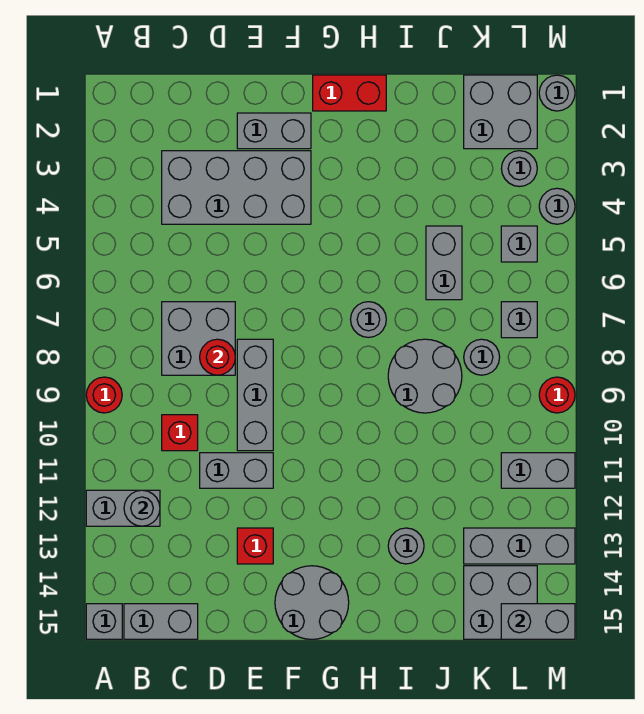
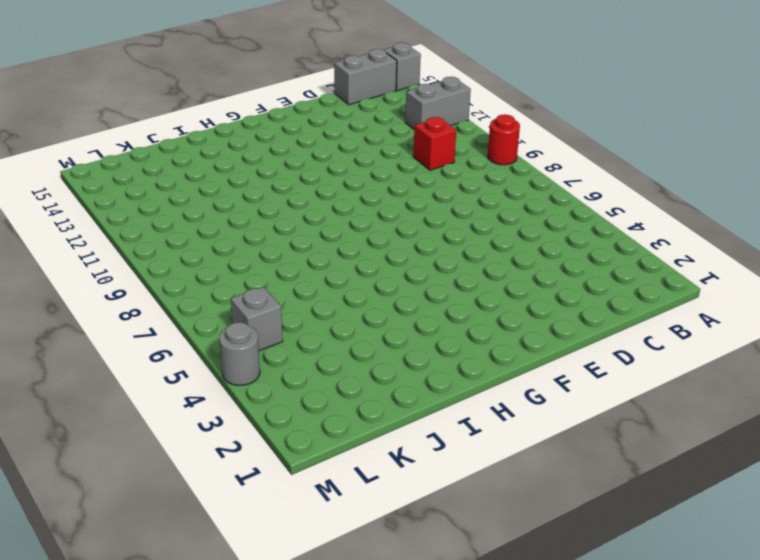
none -> grey 2x4 brick [162,151,311,224]
none -> grey 2x2 brick [162,302,235,375]
none -> grey 1x2 brick [200,453,273,488]
none -> grey 1x2 brick [237,113,311,149]

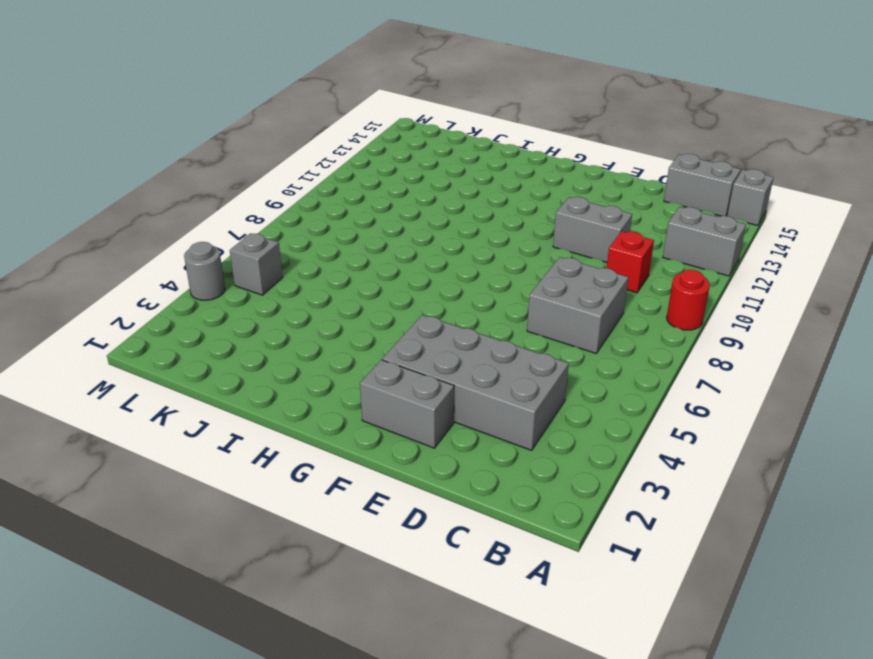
none -> grey 1x3 brick [237,339,273,451]
none -> red 1x1 brick [237,528,273,564]
none -> grey 2x2 round brick [275,566,349,639]
none -> red 1x2 brick [313,75,386,111]

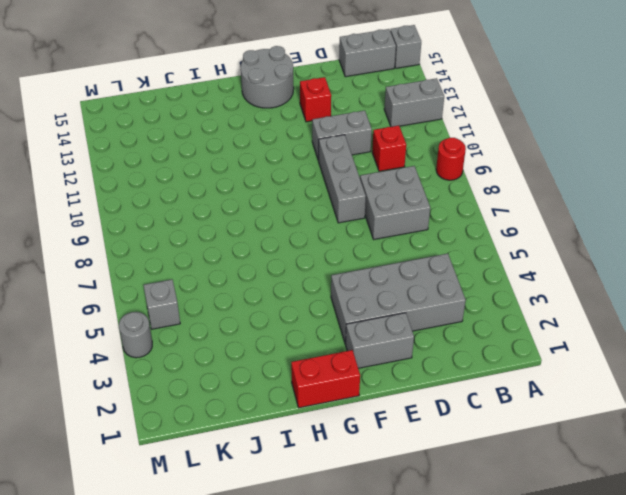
none -> grey 1x1 round brick [351,302,386,337]
none -> grey 2x2 round brick [388,339,462,413]
none -> grey 1x1 round brick [388,528,424,564]
none -> grey 1x2 brick [426,226,462,300]

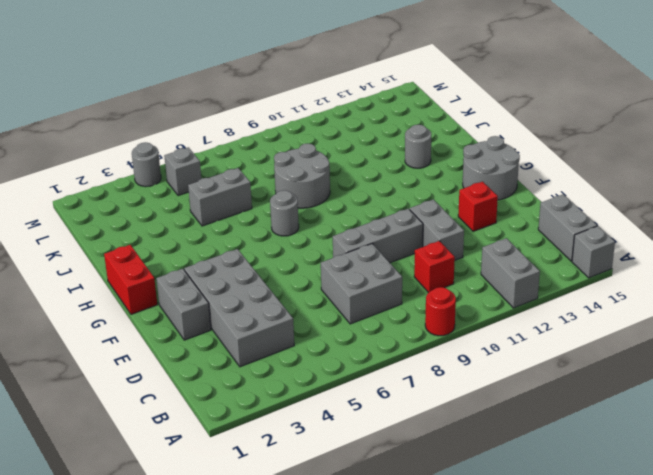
none -> grey 2x2 brick [464,75,537,149]
none -> grey 1x1 round brick [464,339,500,375]
none -> grey 1x3 brick [464,528,575,564]
none -> grey 2x2 brick [464,566,537,639]

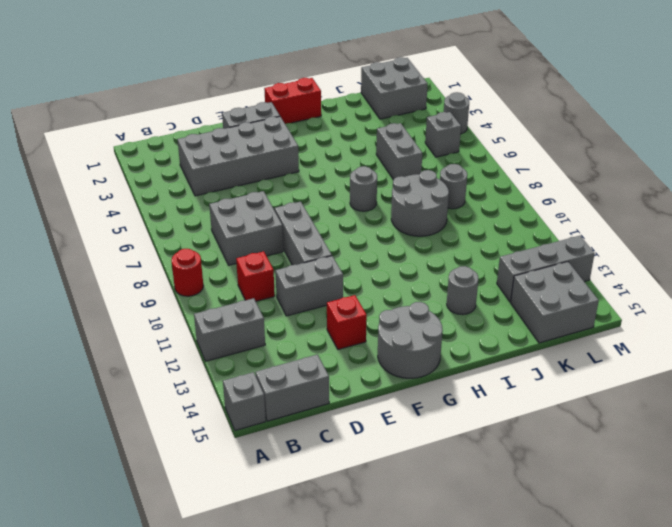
none -> grey 1x1 round brick [501,151,537,187]
none -> grey 1x1 brick [501,302,537,338]
none -> grey 1x2 brick [501,453,575,488]
none -> grey 1x1 round brick [539,75,575,111]

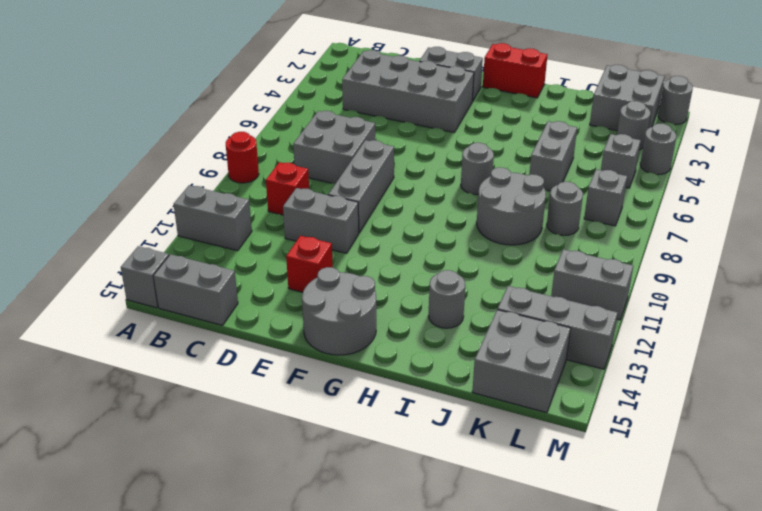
none -> red 1x1 round brick [539,377,575,413]
none -> grey 1x1 round brick [124,490,160,526]
none -> red 1x1 round brick [200,339,235,375]
none -> grey 1x2 brick [501,604,575,639]

